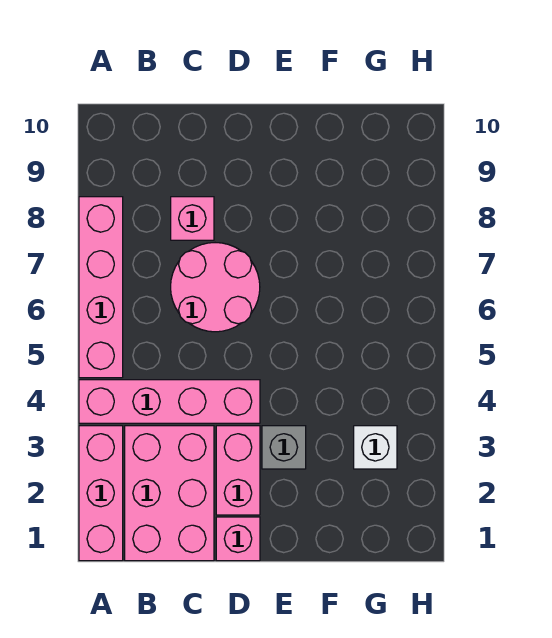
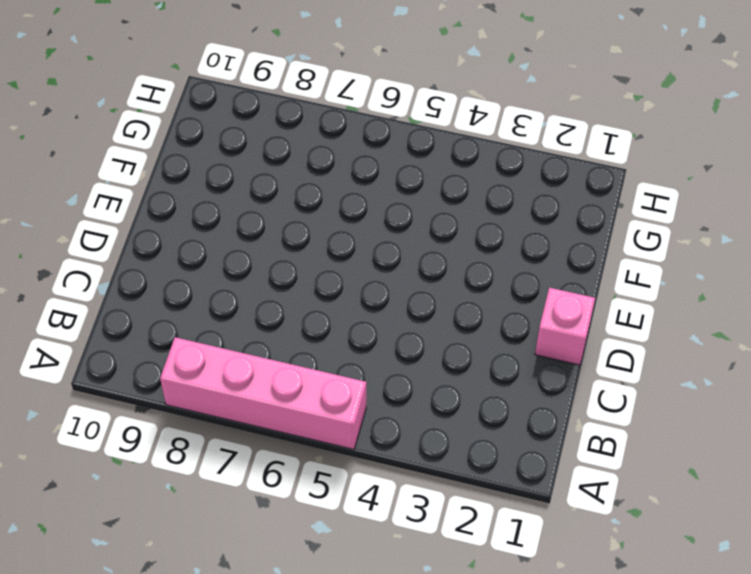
none -> pink 1x3 brick [79,426,123,561]
none -> pink 1x4 brick [79,380,260,423]

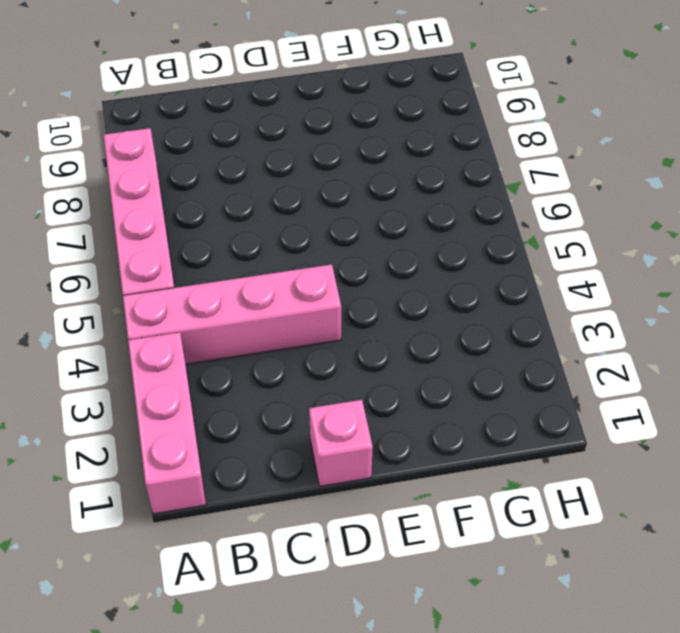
none -> pink 2x3 brick [125,426,214,561]
none -> pink 2x2 round brick [171,243,260,332]

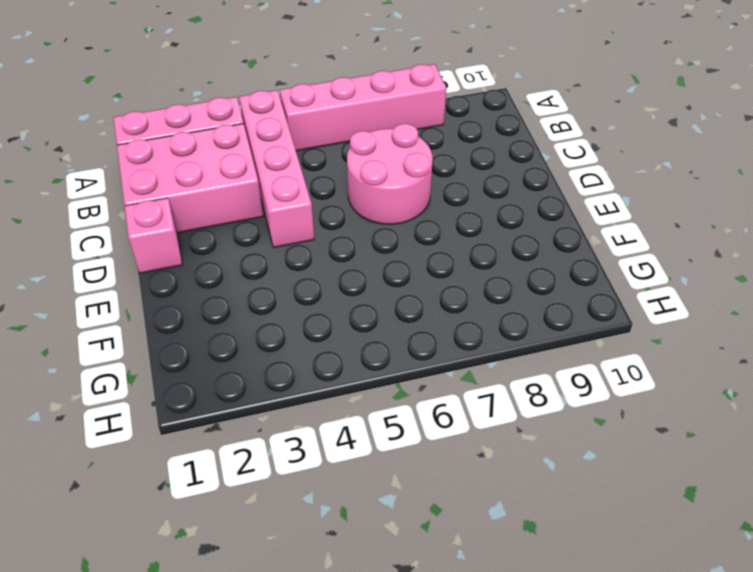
none -> pink 1x1 brick [171,197,214,240]
none -> pink 1x2 brick [216,426,260,515]

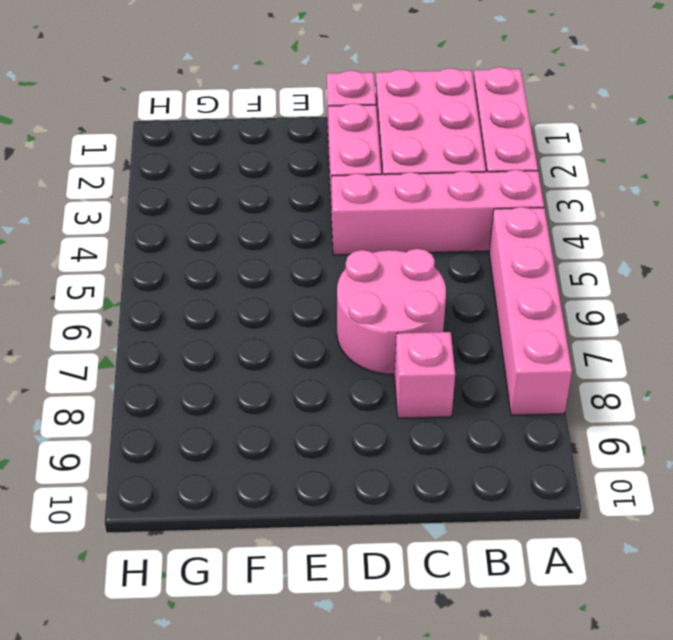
none -> grey 1x1 brick [262,426,306,469]
none -> white 1x1 brick [354,426,397,469]

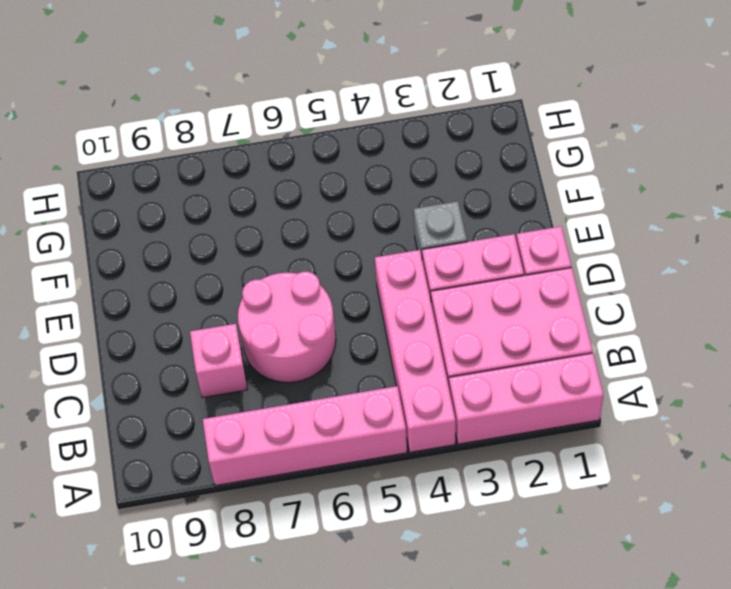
none -> white 1x1 brick [354,426,397,469]

